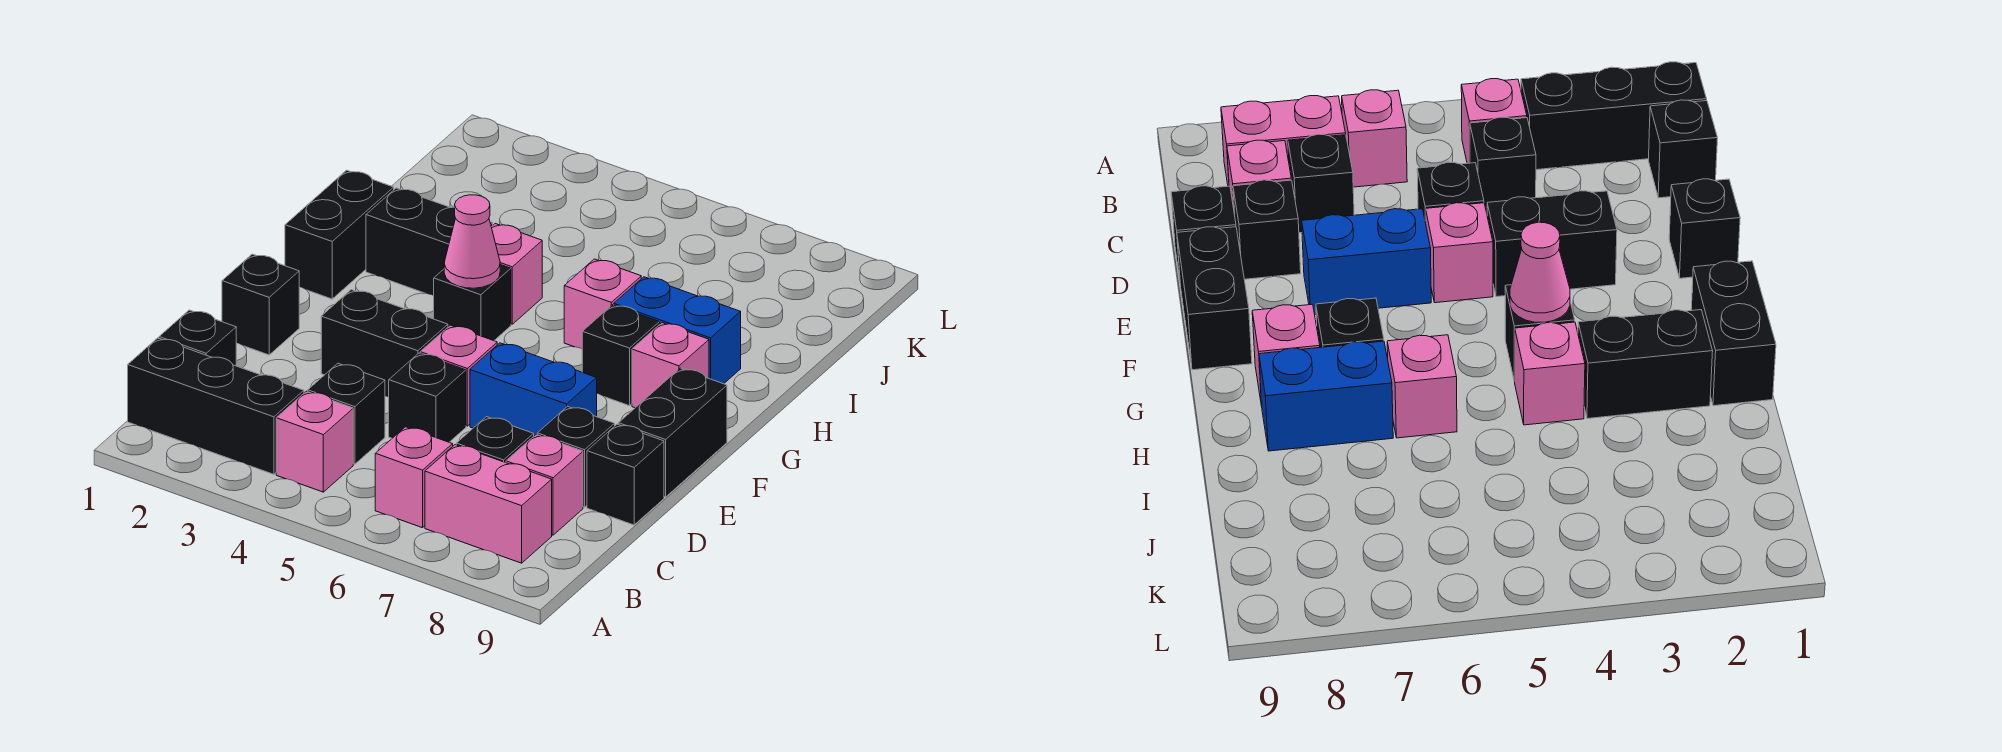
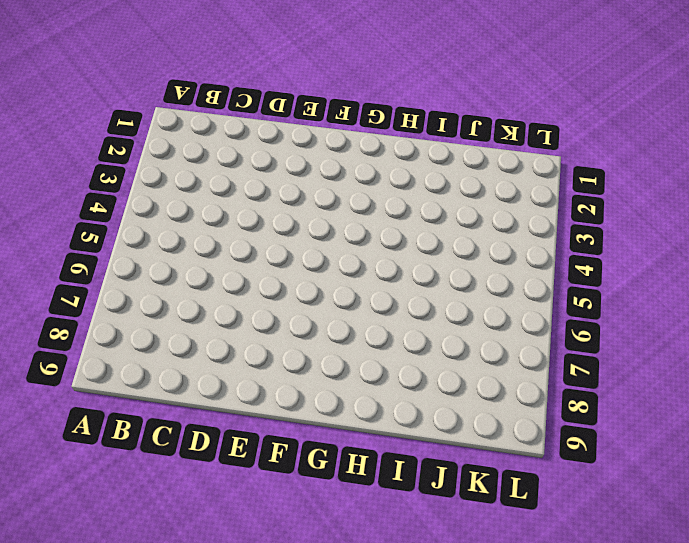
none -> black 1x3 brick [128,338,304,474]
none -> pink 1x1 brick [276,391,353,492]
none -> pink 1x1 brick [375,427,453,528]

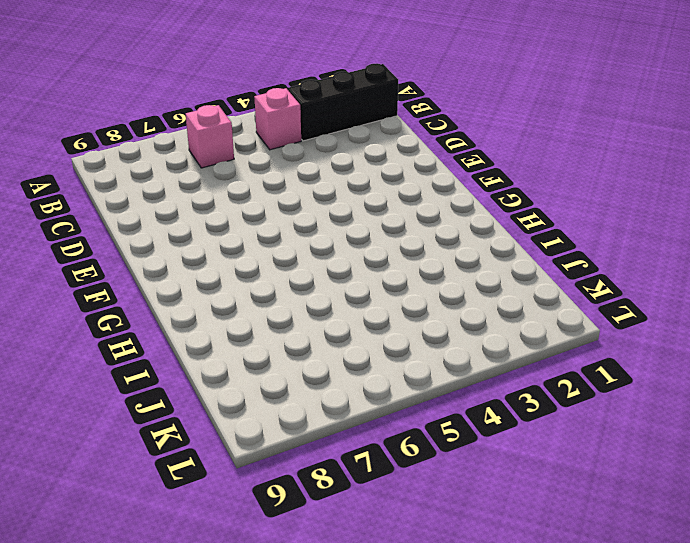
none -> pink 1x2 brick [425,445,552,563]
none -> black 1x1 brick [159,310,236,366]
none -> black 1x1 brick [308,363,385,464]

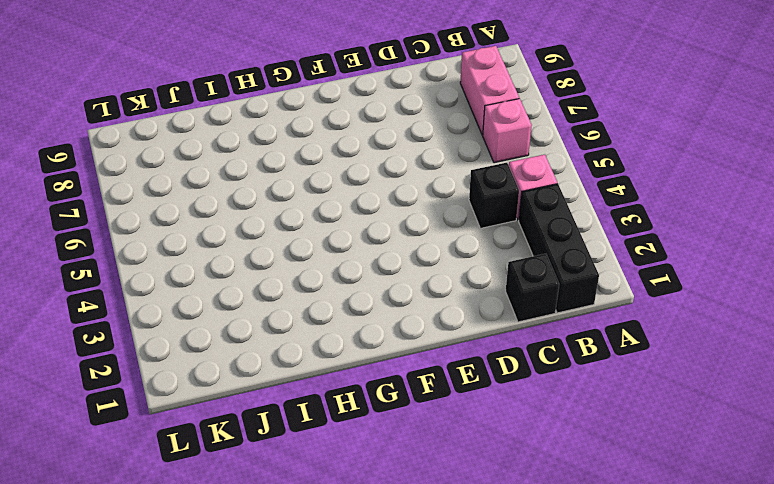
none -> black 1x1 brick [456,417,534,463]
none -> pink 1x1 brick [506,434,583,535]
none -> black 1x1 brick [389,353,466,442]

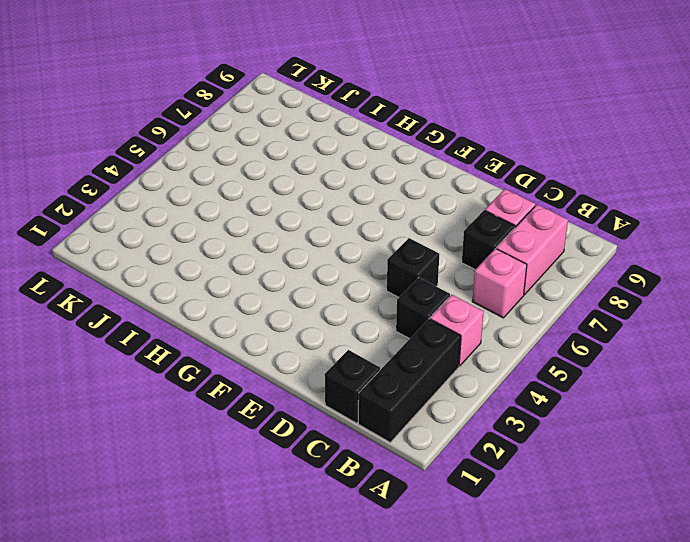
none -> black 1x1 brick [537,406,615,507]
none -> black 1x1 brick [587,424,664,525]
none -> black 1x1 brick [222,254,299,355]

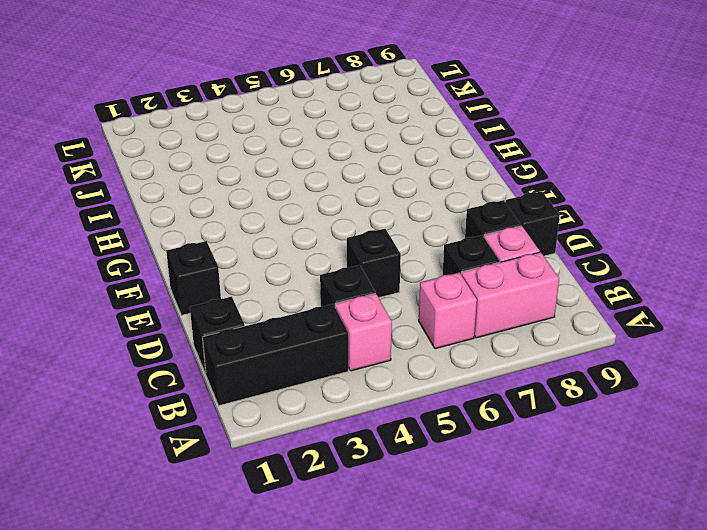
none -> black 1x2 brick [321,290,448,397]
none -> pink 1x1 brick [420,325,497,426]
none -> blue 1x2 brick [470,343,597,436]

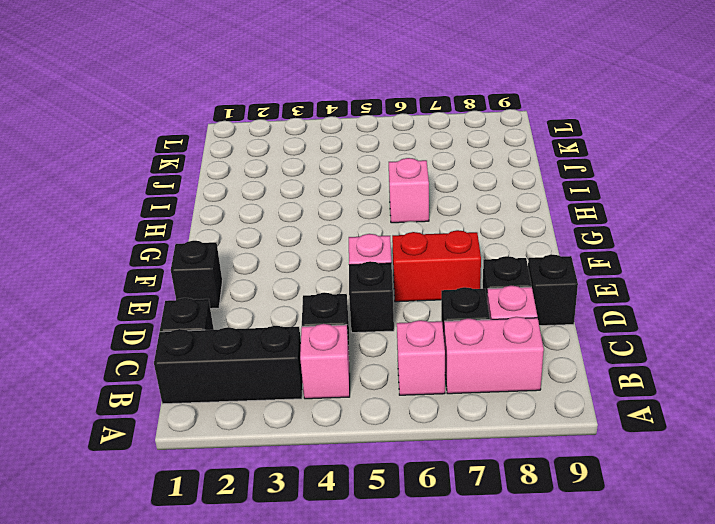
red 1x2 brick [392,230,481,302] -> blue 1x2 brick [470,343,597,436]
none -> black 1x2 brick [321,290,448,397]
none -> black 1x2 brick [619,368,727,497]
none -> black 1x2 brick [285,170,394,299]

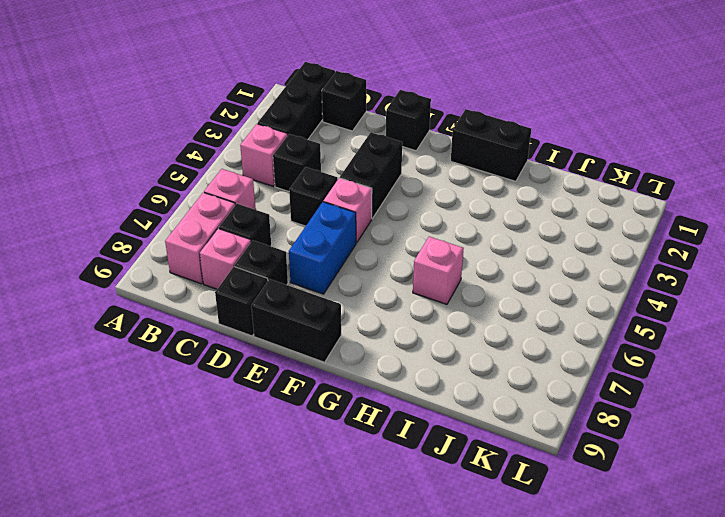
none -> black 1x1 brick [434,265,511,341]
none -> black 1x1 brick [582,305,660,406]
none -> pink 1x1 brick [632,323,709,408]

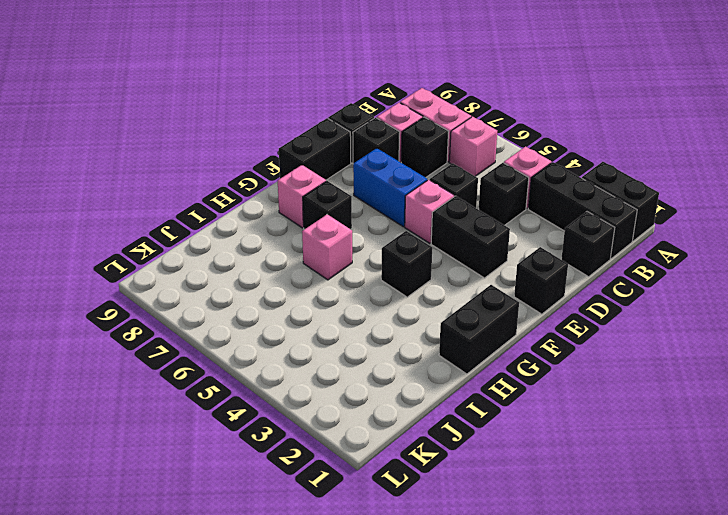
black 1x2 brick [582,162,659,241] -> black 1x2 brick moved to [366,188,493,296]
none -> pink 1x1 brick [491,224,542,324]
none -> blue 1x2 brick [614,277,741,384]
none -> pink 1x1 cone [444,195,500,288]

